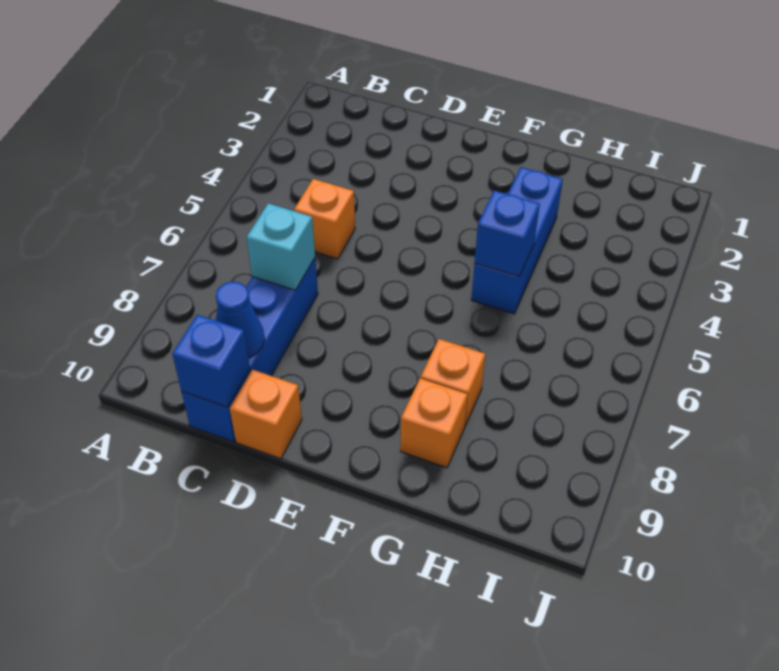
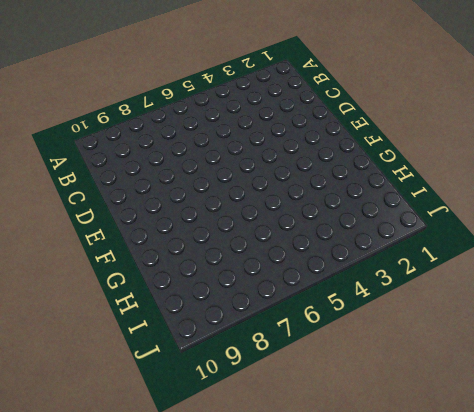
none -> orange 1x1 brick [294,179,355,259]
none -> blue 1x4 brick [182,258,318,442]

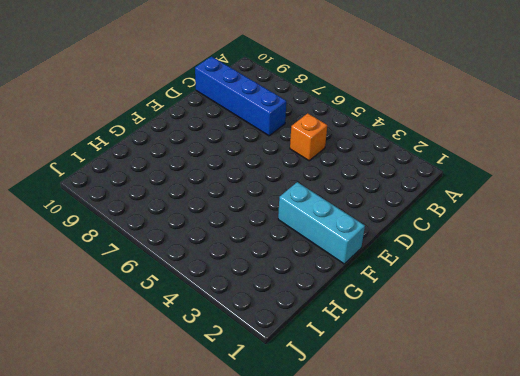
cyan 1x3 brick [278,182,365,264] -> none
none -> orange 1x1 brick [230,370,302,459]
none -> blue 1x3 brick [471,167,563,314]

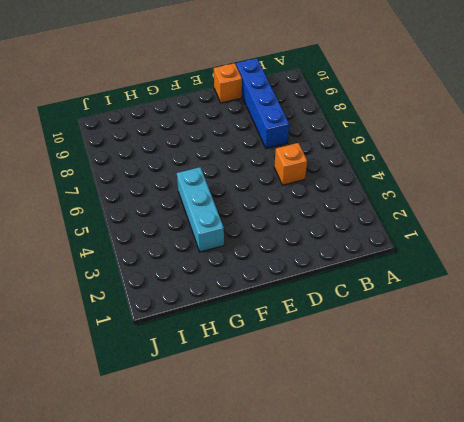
cyan 1x3 brick [177,167,224,252] -> blue 1x3 brick [471,167,563,314]
none -> orange 1x1 brick [421,339,485,426]
none -> orange 1x1 brick [401,378,468,468]

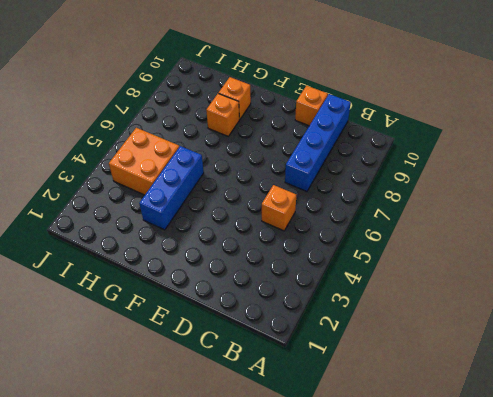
orange 2x2 brick [109,128,179,195] -> none
none -> cyan 1x1 brick [247,203,315,290]
none -> blue 1x1 cone [216,282,264,358]

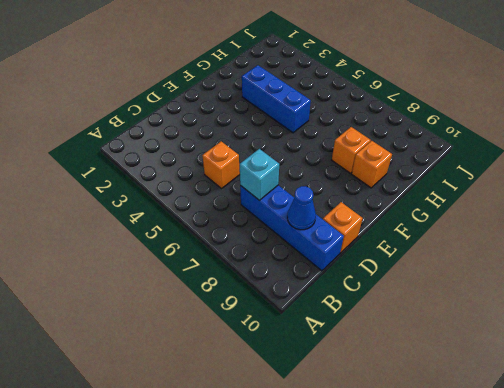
none -> blue 1x1 brick [172,315,250,407]
none -> blue 1x1 brick [475,190,540,277]

